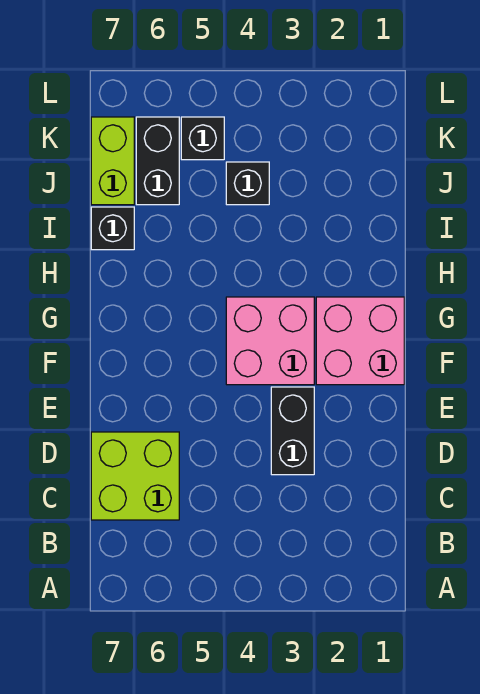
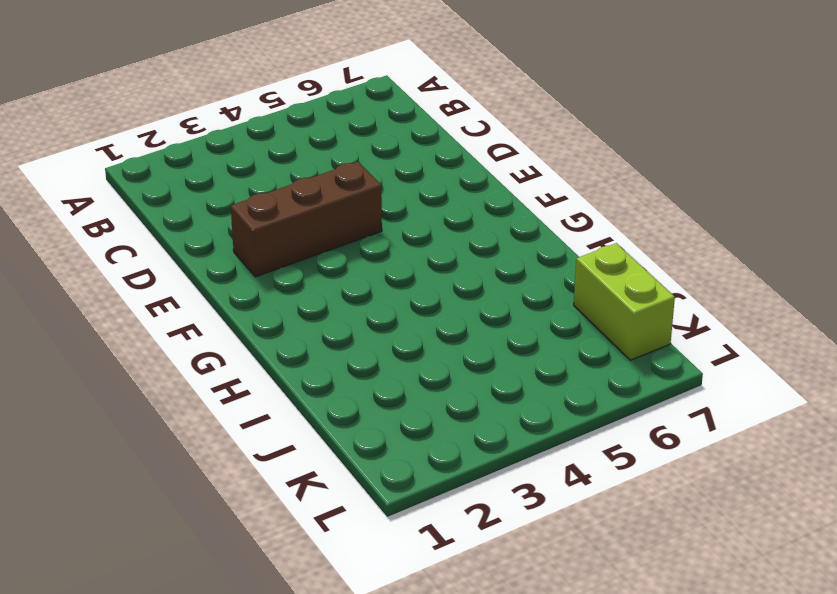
brown 1x3 brick [231,162,382,277] -> black 1x2 brick [271,387,314,475]
none -> lime 2x2 brick [91,432,179,520]
none -> pink 2x2 brick [316,297,404,385]

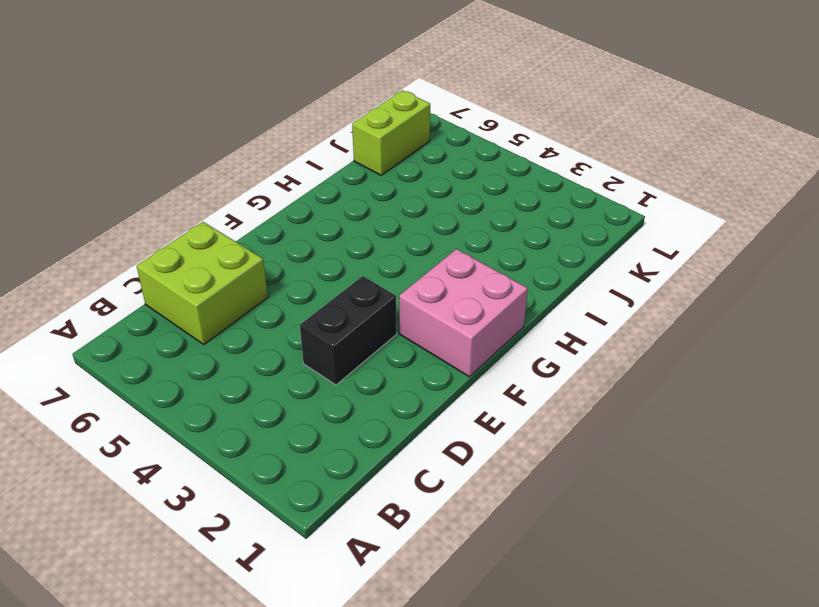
none -> pink 2x2 brick [226,297,314,385]
none -> black 1x1 brick [91,207,134,250]

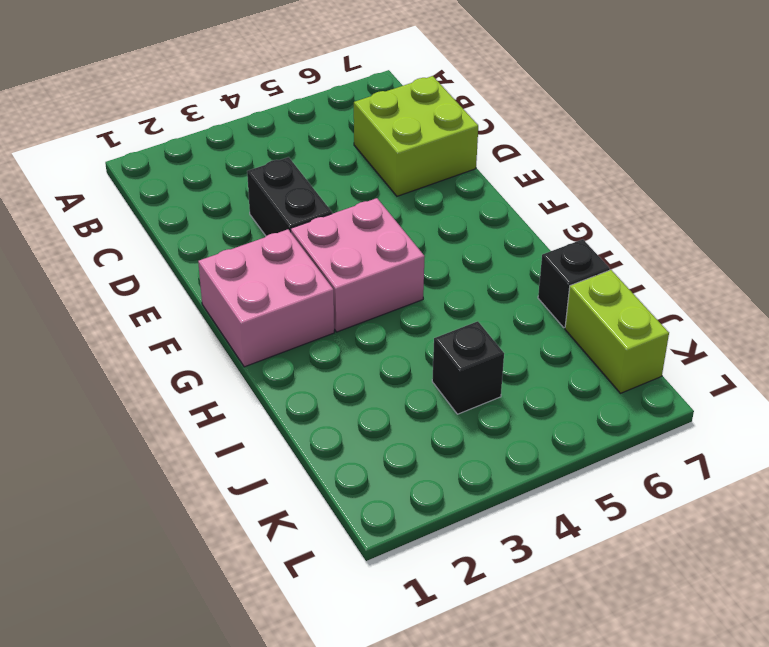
none -> black 1x2 brick [136,117,179,205]
none -> black 1x1 brick [181,117,224,160]

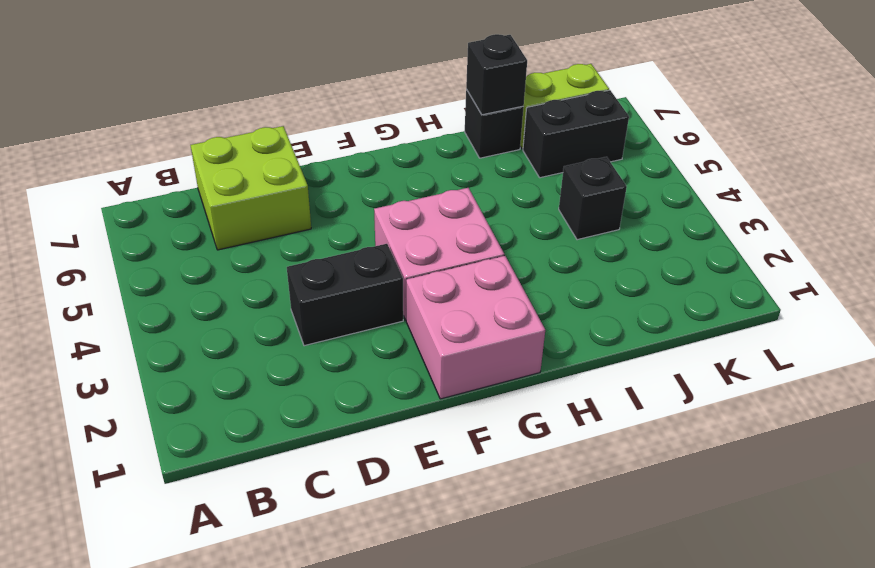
black 1x1 brick [466,34,527,115] -> black 1x1 brick moved to [181,117,224,160]

